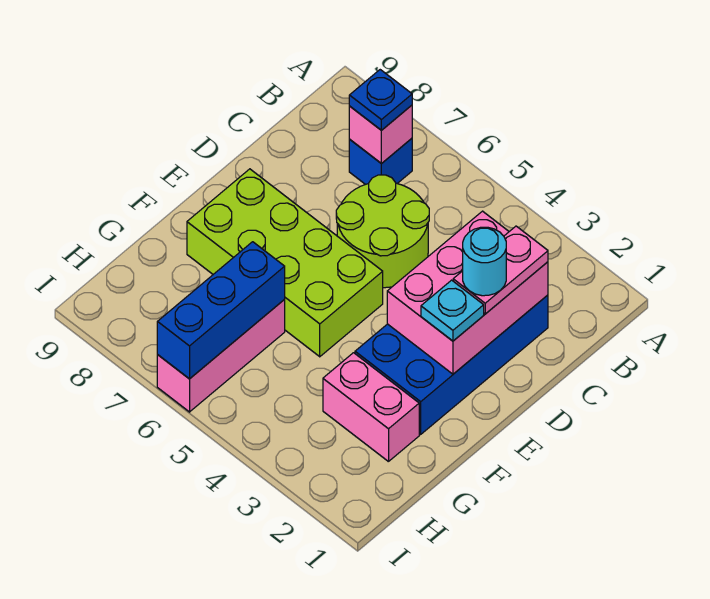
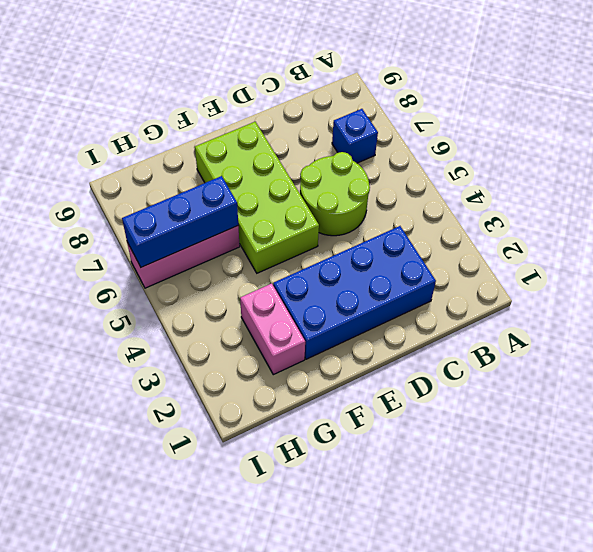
none -> pink 1x1 brick [349,105,412,164]
none -> pink 2x3 brick [387,211,548,374]
none -> blue 1x1 plate [349,70,412,130]

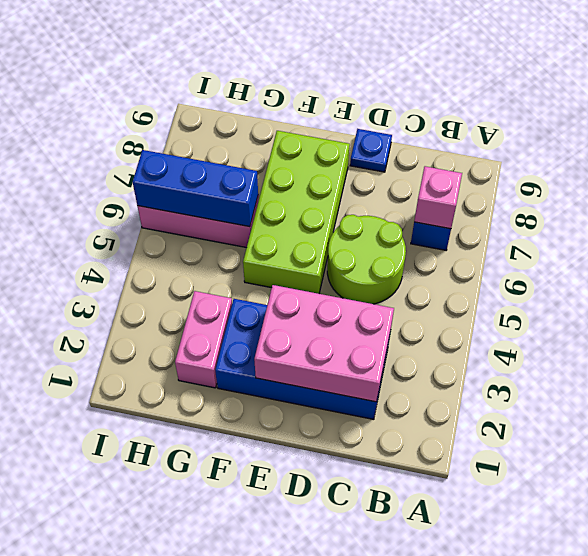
blue 1x1 plate [350,129,392,172] -> blue 1x1 plate moved to [349,70,412,130]
none -> pink 1x2 plate [453,226,548,314]
none -> cyan 1x1 plate [421,280,484,341]
none -> cyan 1x1 round brick [463,227,506,296]

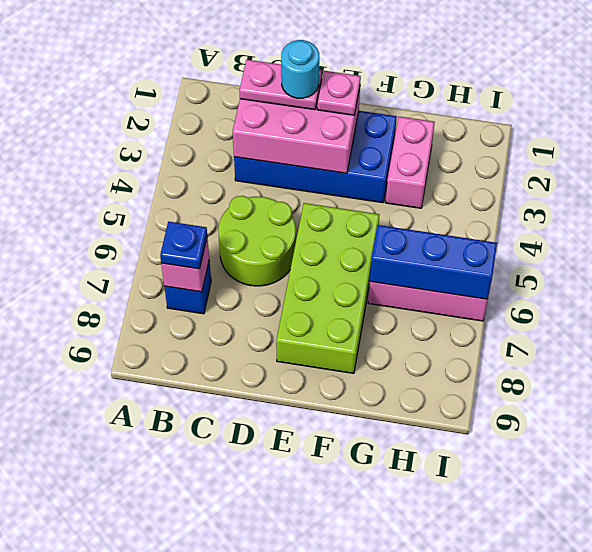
pink 1x1 plate [317,71,361,115] -> cyan 1x1 plate [421,280,484,341]

